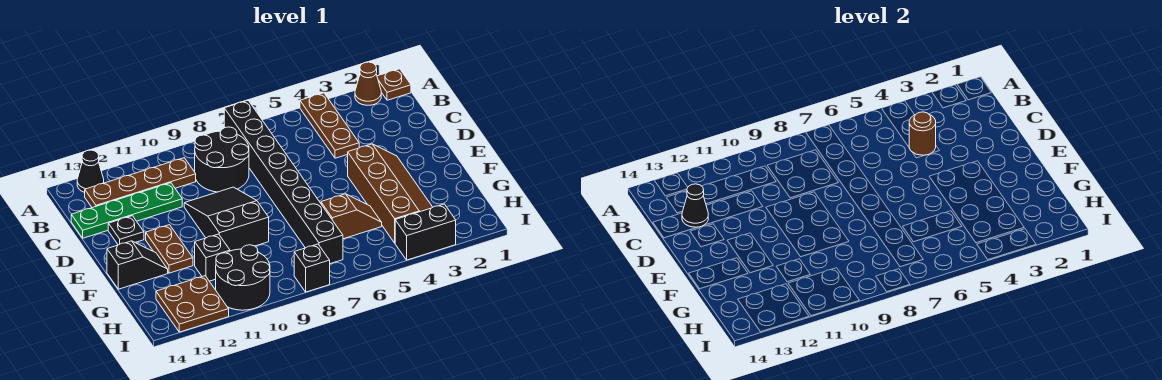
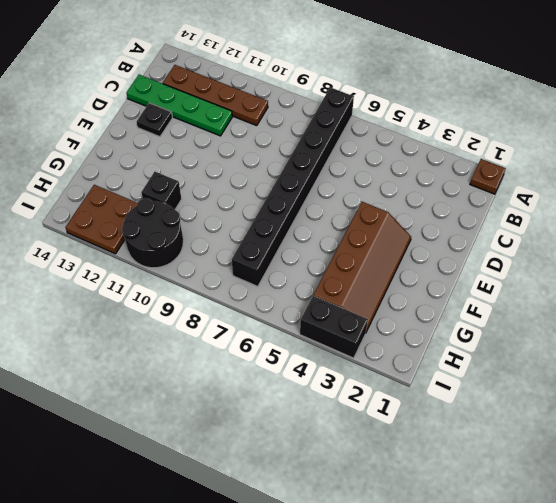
none -> brown 1x1 cone [355,62,381,105]
none -> brown 1x3 plate [300,93,359,158]
none -> black 1x1 cone [77,150,104,193]

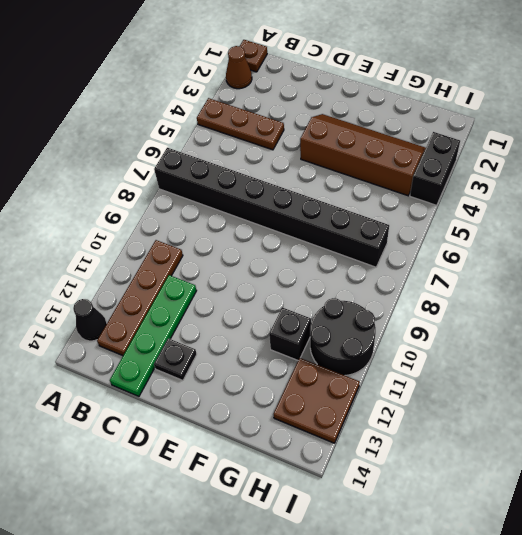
none -> black 2x2 round brick [195,127,249,192]
none -> black 2x3 slope [184,187,269,251]
none -> brown 1x2 plate [146,225,193,273]

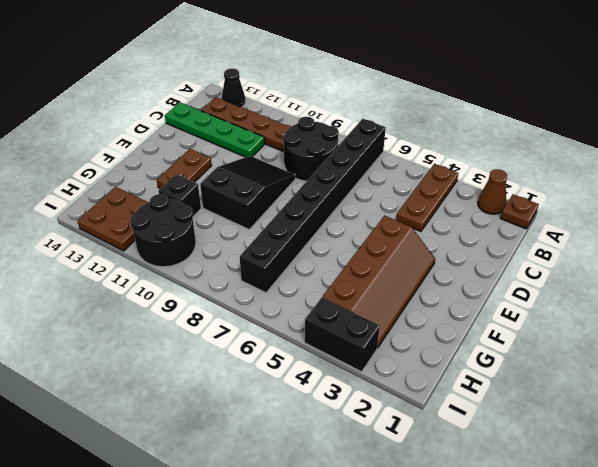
none -> black 1x1 plate [108,216,144,245]
none -> black 1x2 slope [107,241,168,289]
none -> brown 1x2 slope [321,194,382,239]

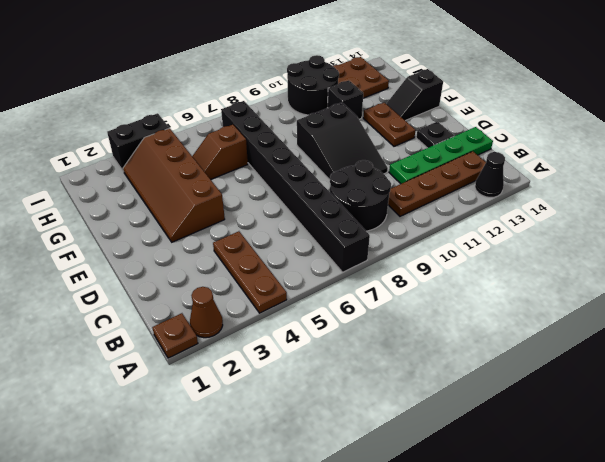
none -> black 1x1 brick [294,244,330,292]
none -> brown 1x1 round brick [909,112,936,156]
none -> black 1x1 cone [682,184,708,227]

